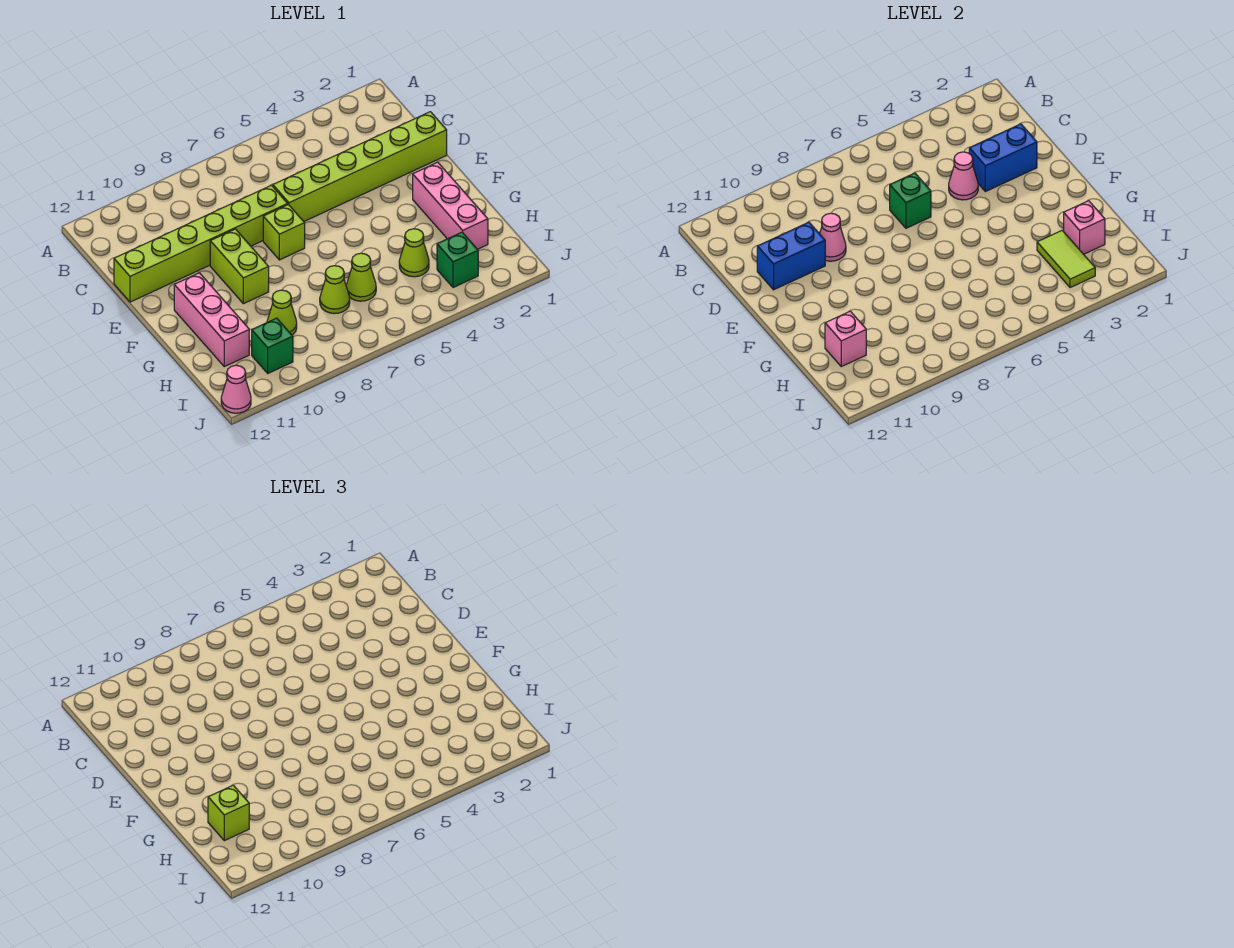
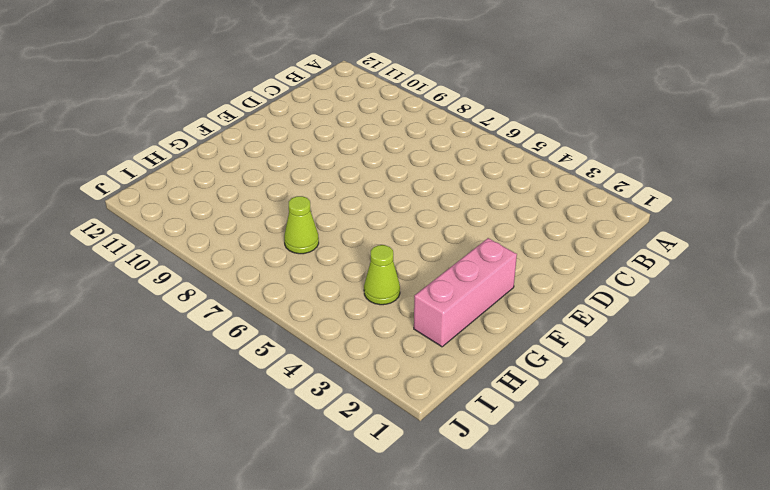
none -> lime 1x6 brick [273,112,447,221]
none -> lime 1x6 brick [114,185,288,302]
none -> lime 1x1 brick [263,205,305,260]

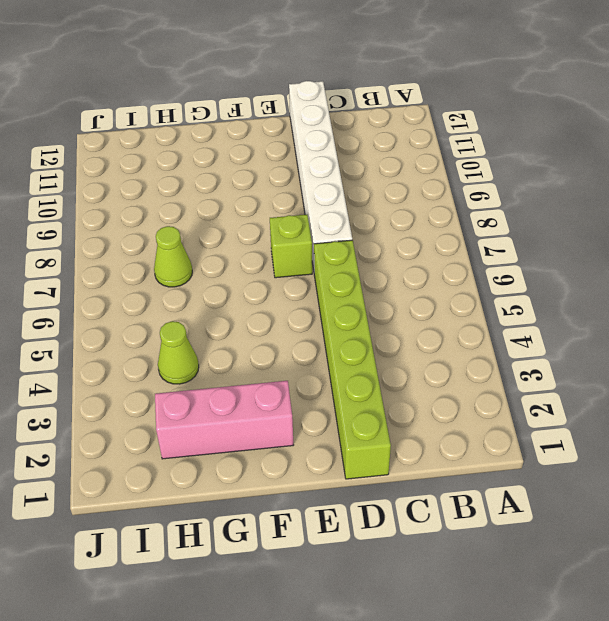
white 1x6 brick [289,81,352,270] -> lime 1x6 brick [114,185,288,302]
none -> lime 1x2 brick [210,229,269,304]
none -> pink 1x3 brick [174,273,249,367]
none -> lime 1x1 cone [346,253,376,301]

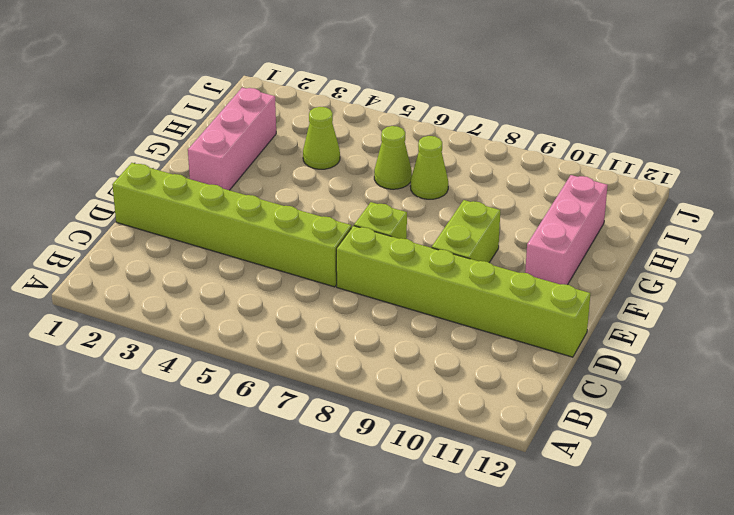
none -> lime 1x1 cone [267,290,297,335]
none -> green 1x1 brick [437,232,478,288]
none -> green 1x1 brick [252,318,293,373]

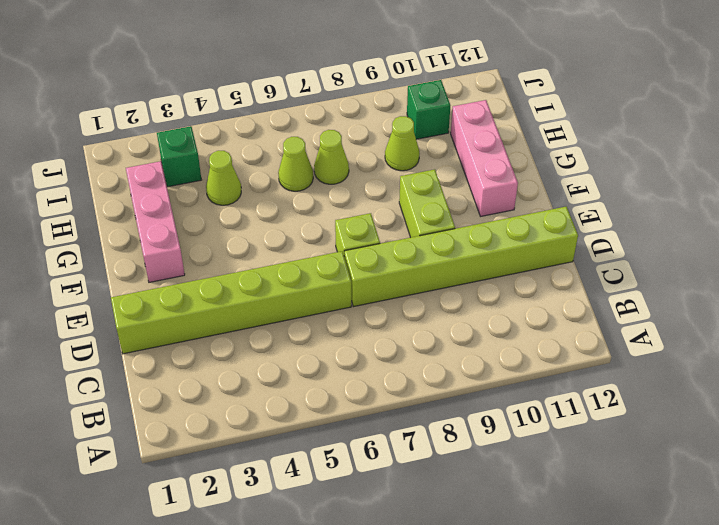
none -> pink 1x1 cone [221,365,251,413]
none -> blue 1x2 brick [969,124,1037,192]
none -> pink 1x1 cone [949,152,978,200]

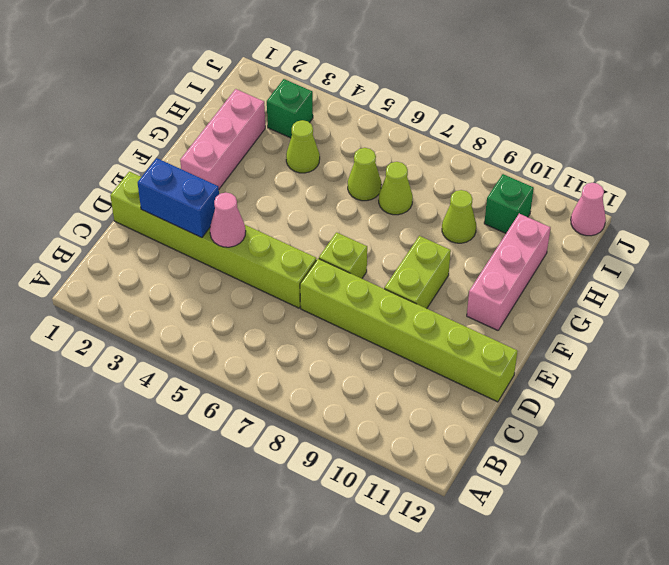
none -> green 1x1 brick [890,173,931,228]
none -> pink 1x1 cone [820,213,846,261]
none -> blue 1x2 brick [757,222,825,290]

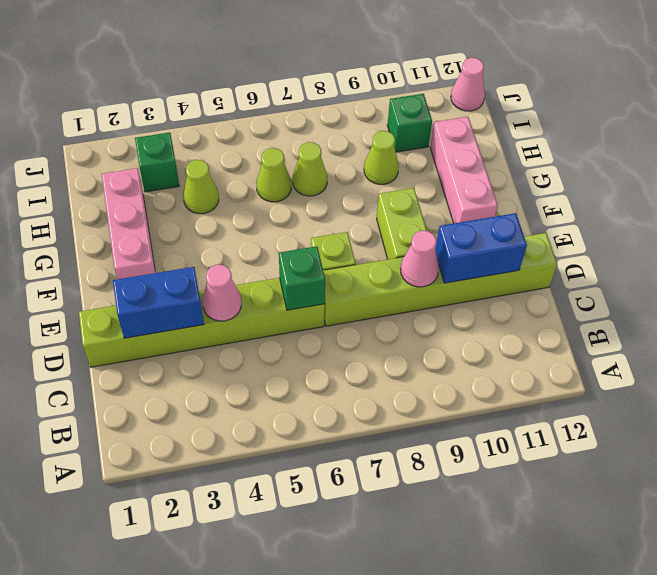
none -> pink 1x1 brick [1064,201,1105,254]
none -> lime 1x2 tile [1037,231,1095,288]
none -> pink 1x1 brick [825,311,866,367]

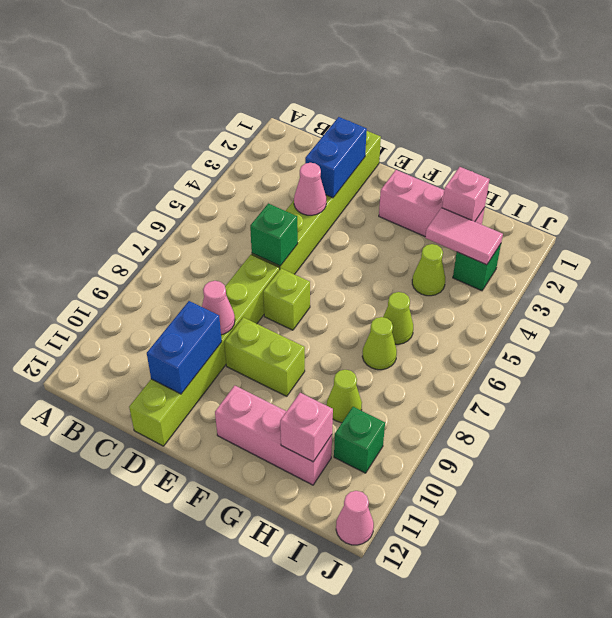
pink 1x2 tile [425,208,503,265] -> lime 1x2 tile [1037,231,1095,288]
none -> lime 1x1 brick [208,785,249,841]

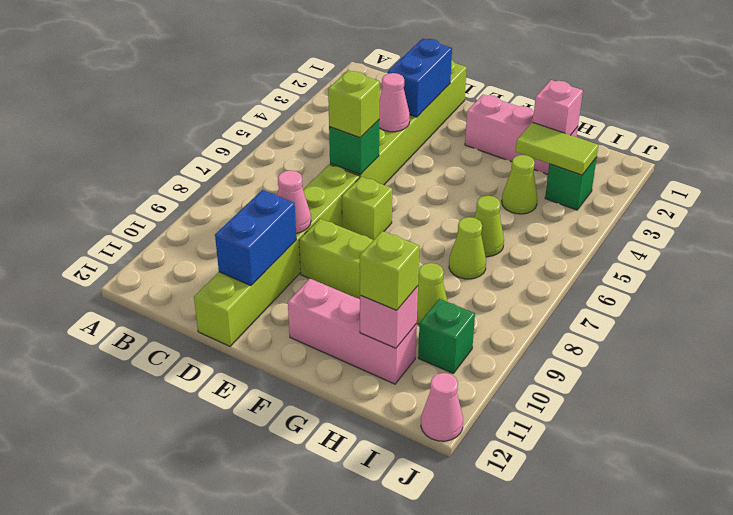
lime 1x1 brick [328,71,380,138] -> none

